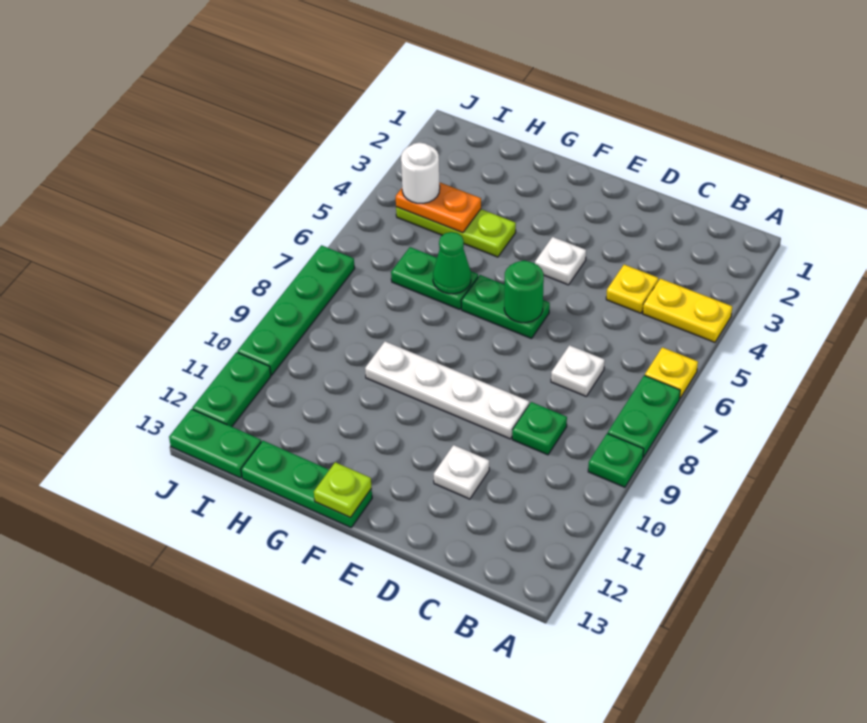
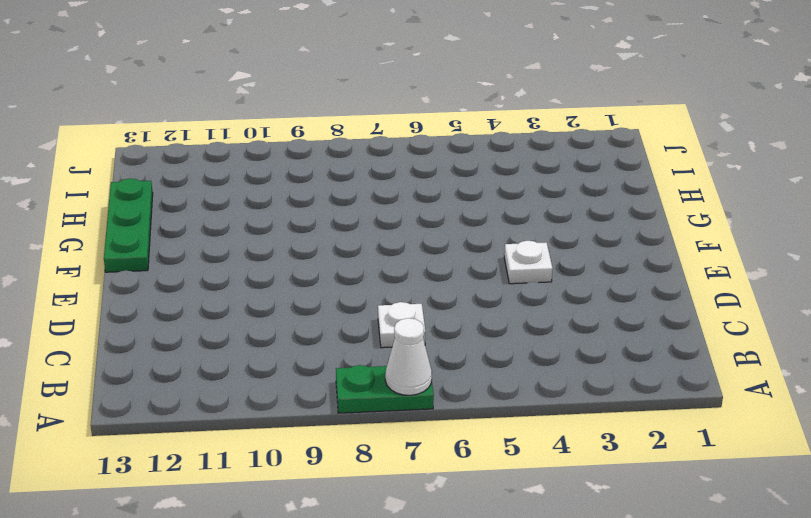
white 1x1 cone [385,318,432,395] -> none
none -> yellow 1x2 plate [643,279,732,342]
none -> yellow 1x1 plate [645,347,698,399]
none -> green 1x1 plate [588,433,644,487]

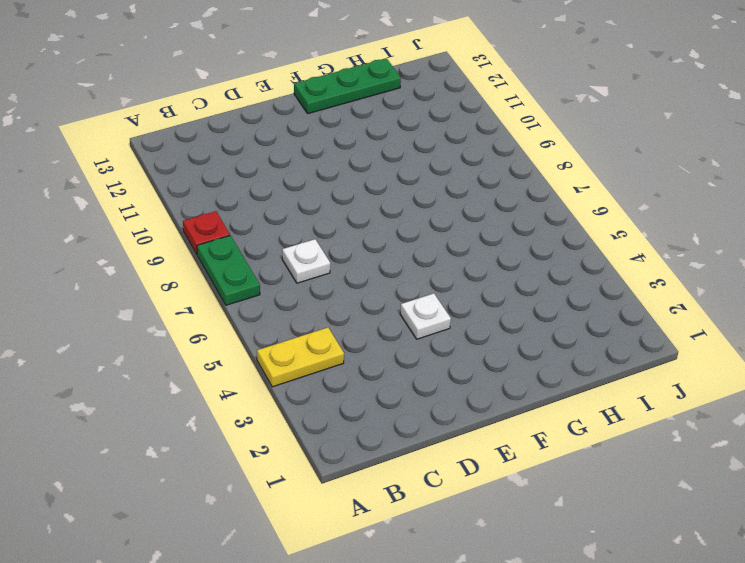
red 1x1 plate [183,211,230,254] -> green 1x1 plate [588,433,644,487]
none -> yellow 1x1 plate [645,347,698,399]
none -> yellow 1x1 plate [606,265,658,313]
none -> green 1x1 plate [512,402,567,455]

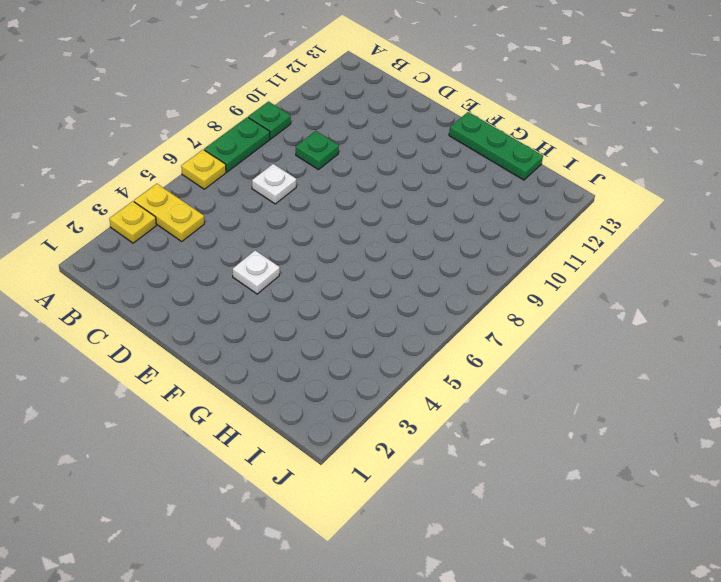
yellow 1x1 plate [109,201,156,243] -> yellow 1x1 plate moved to [606,265,658,313]
none -> white 1x4 plate [365,341,529,439]
none -> white 1x1 plate [434,445,489,499]
none -> green 1x2 plate [461,275,550,339]

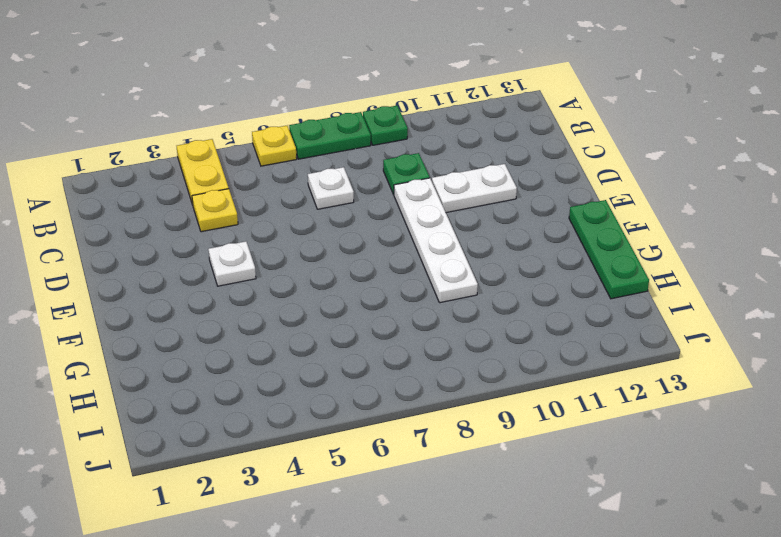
white 1x2 plate [432,164,517,213] -> white 1x1 plate [434,445,489,499]
none -> green 1x2 plate [461,275,550,339]
none -> lime 1x3 plate [396,207,516,257]
none -> green 1x2 plate [391,247,478,310]

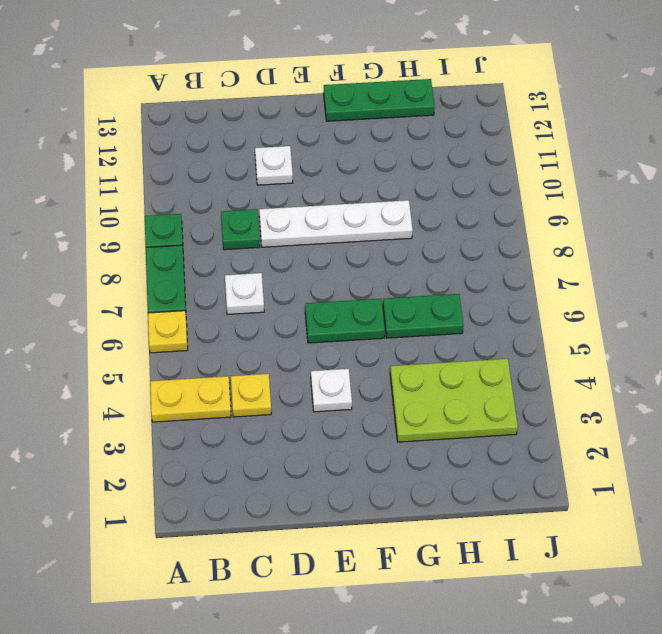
lime 2x3 plate [390,359,518,442] -> lime 1x3 plate [396,207,516,257]
none -> green 1x2 plate [169,409,261,478]
none -> green 1x4 plate [237,245,355,375]
none -> green 1x2 plate [192,352,271,427]

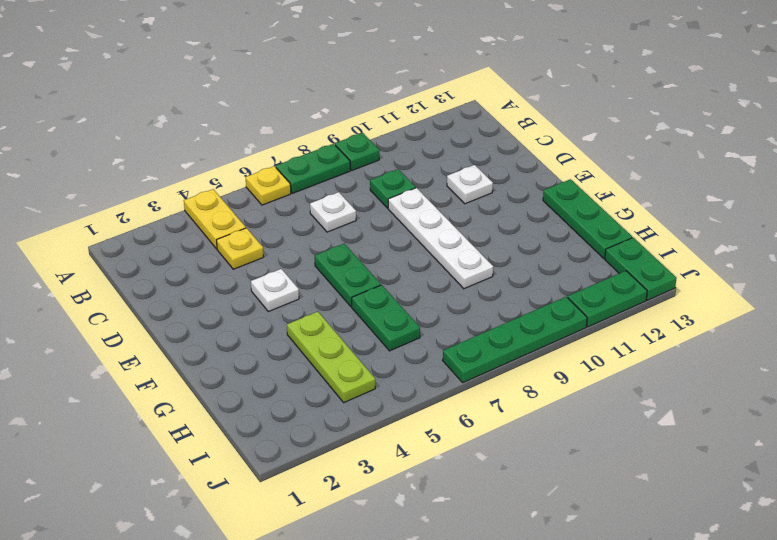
none -> green 1x1 round brick [504,261,544,323]
none -> lime 1x1 plate [314,462,372,518]
none -> green 1x1 cone [433,232,471,294]

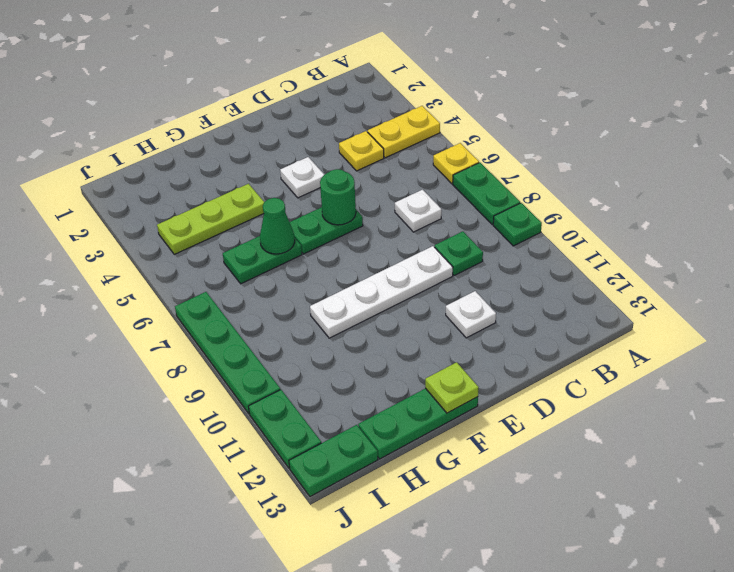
none -> orange 1x2 plate [396,182,481,233]
none -> white 1x1 round brick [401,142,440,203]

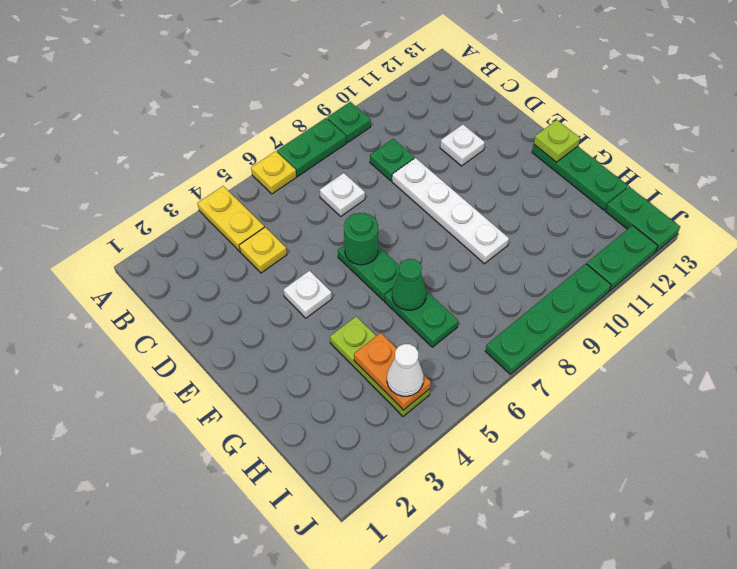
white 1x1 cone [387,344,424,396] -> white 1x1 round brick [401,142,440,203]

